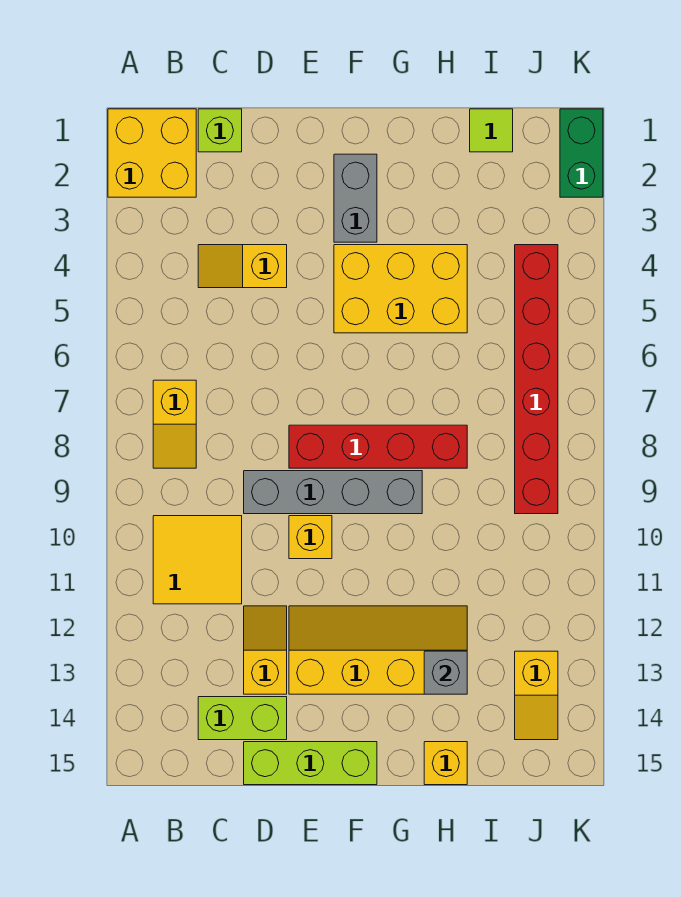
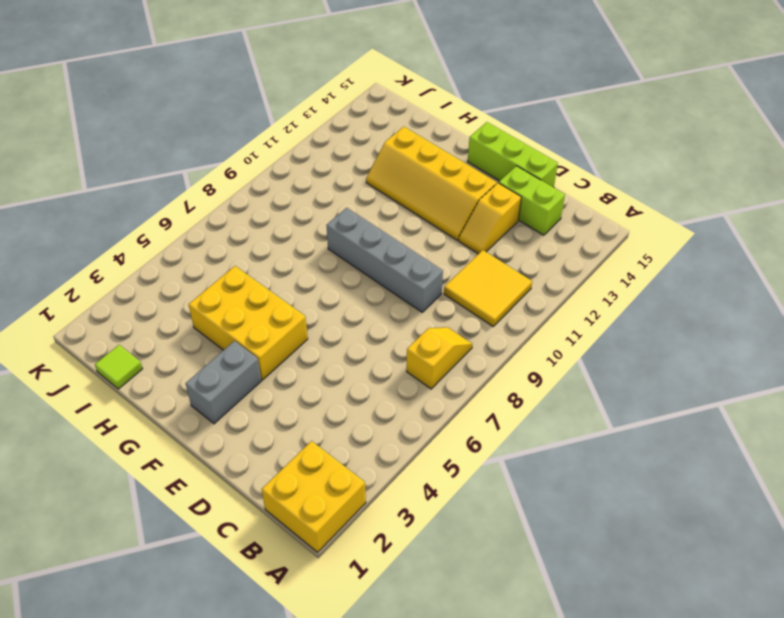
none -> lime 1x1 brick [198,109,242,152]
none -> yellow 1x2 slope [198,245,287,288]
none -> red 1x4 brick [289,425,467,468]

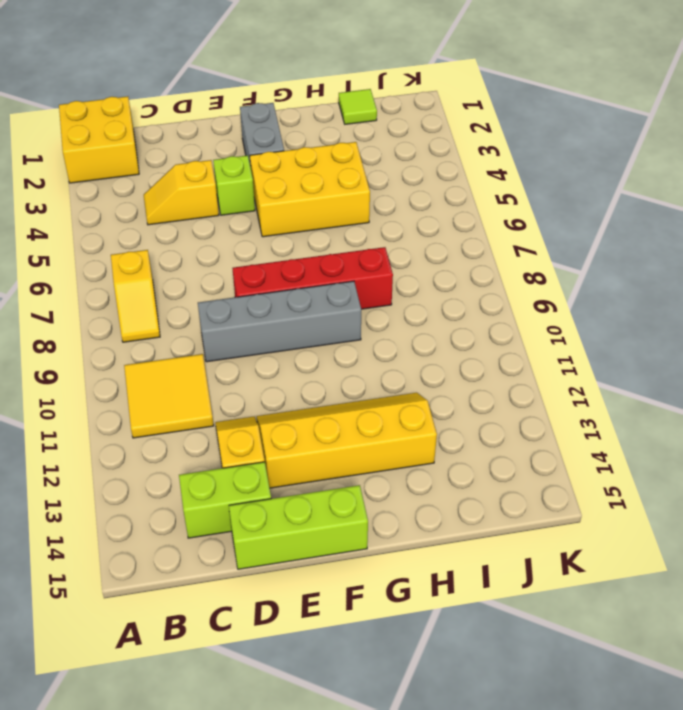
lime 1x1 brick [213,155,255,215] -> lime 1x1 brick moved to [198,109,242,152]
none -> yellow 1x1 brick [289,516,332,559]
none -> yellow 1x1 brick [424,742,467,785]
none -> red 1x6 brick [515,245,558,514]

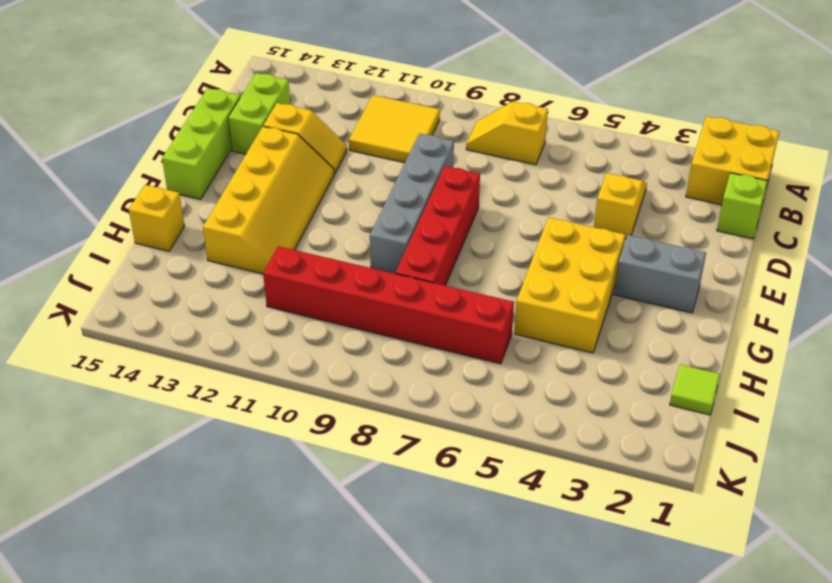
red 1x6 brick [263,246,514,364] -> red 1x6 brick moved to [515,245,558,514]
none -> yellow 1x1 brick [289,516,332,559]
none -> yellow 1x2 slope [515,651,558,740]
none -> green 1x2 brick [560,109,603,197]

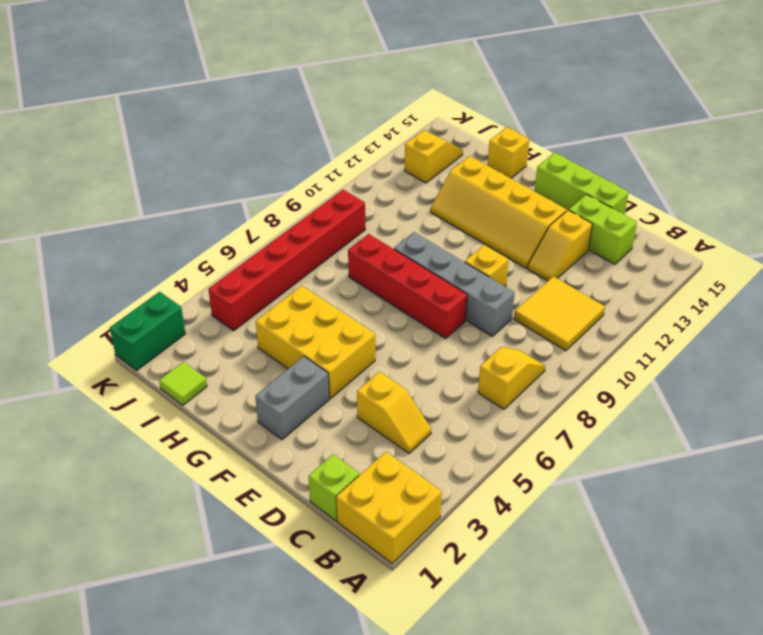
none -> grey 1x1 brick [424,651,467,694]

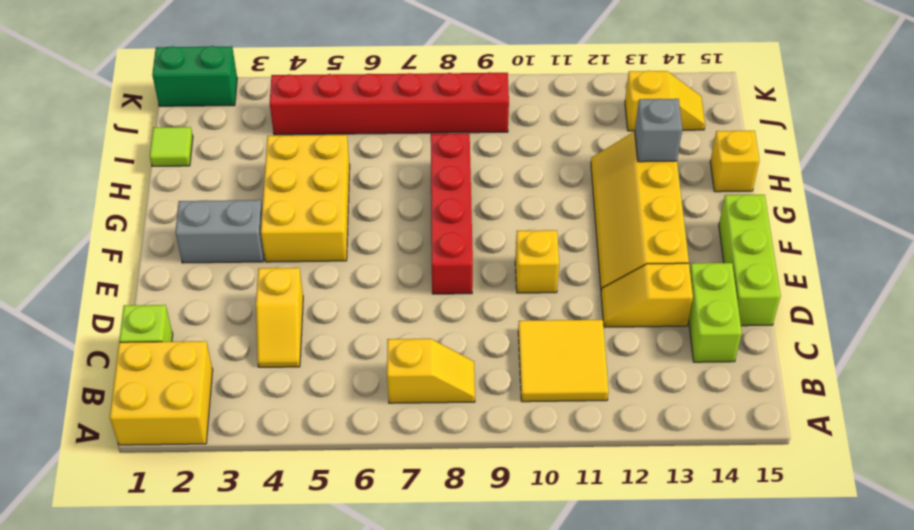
none -> grey 1x4 brick [244,471,422,514]

